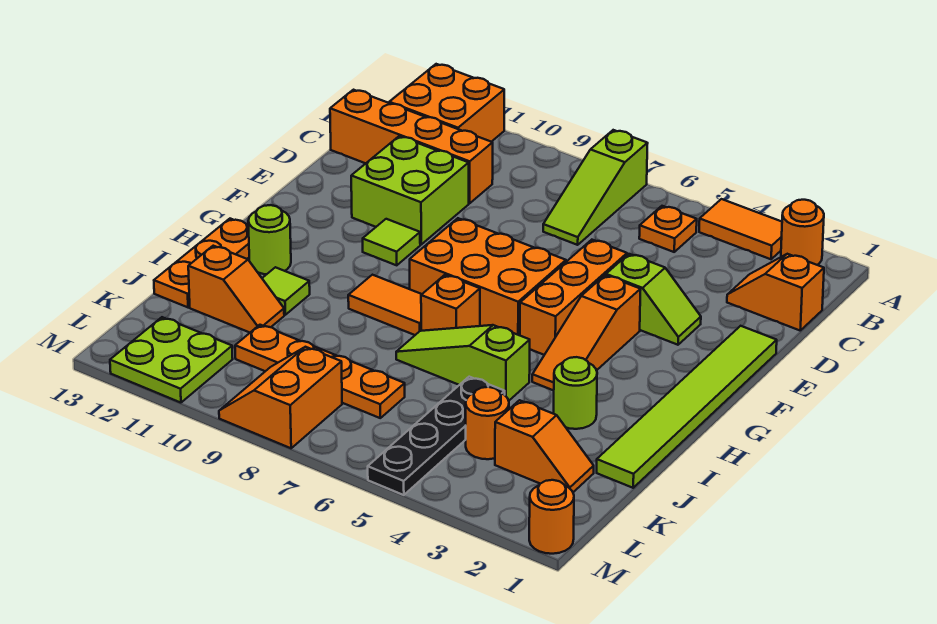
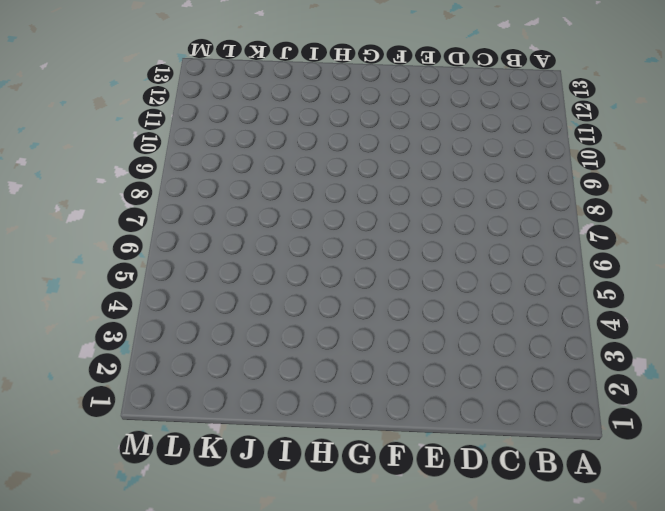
none -> orange 1x1 round brick [781,200,824,265]
none -> orange 1x2 tile [699,199,782,259]
none -> lime 1x3 slope [543,130,648,245]

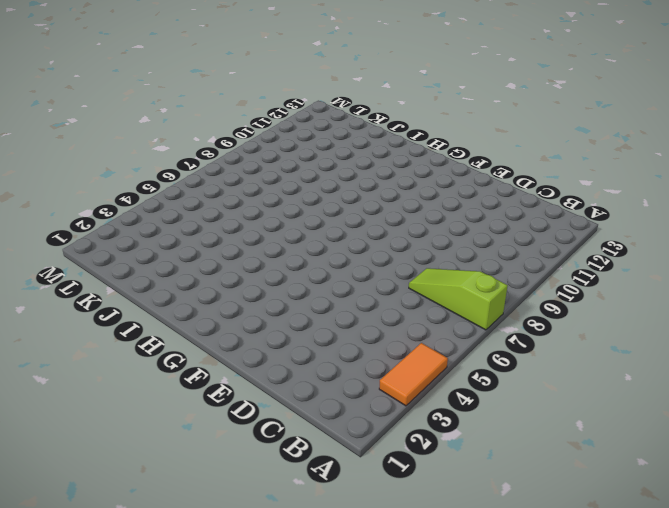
none -> orange 1x1 round brick [781,200,824,265]
none -> orange 2x2 brick [389,64,504,142]
none -> orange 1x1 plate [639,206,697,252]

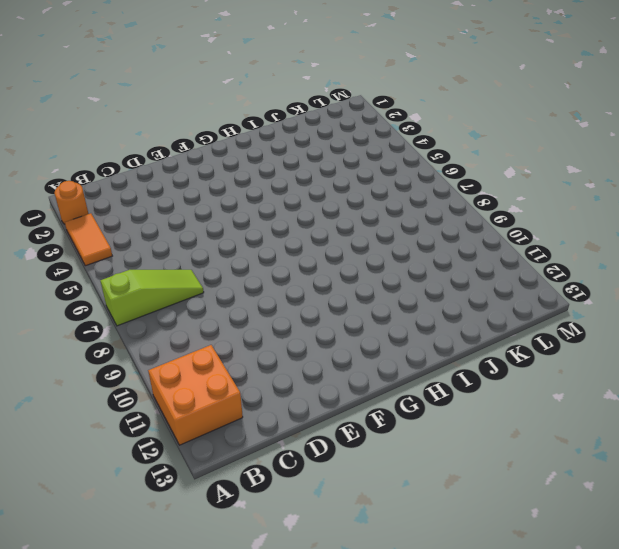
none -> orange 1x1 plate [639,206,697,252]
none -> orange 1x2 slope [727,254,824,330]
none -> orange 1x4 brick [330,90,493,203]

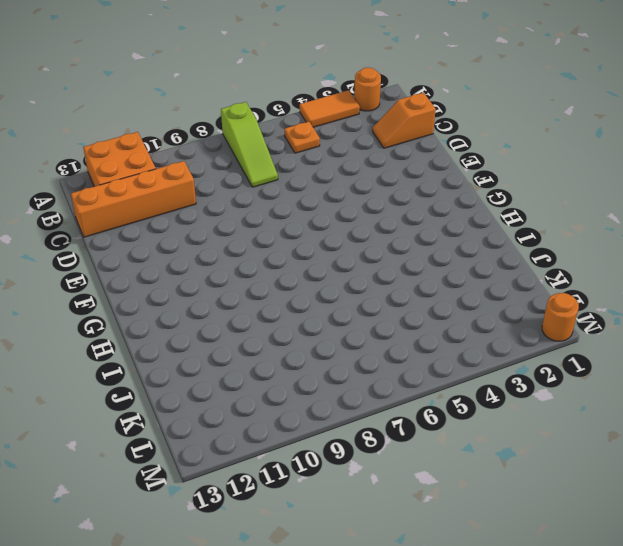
none -> lime 2x2 brick [351,136,469,244]
none -> lime 1x6 tile [597,326,777,488]
none -> lime 1x2 slope [606,254,701,345]

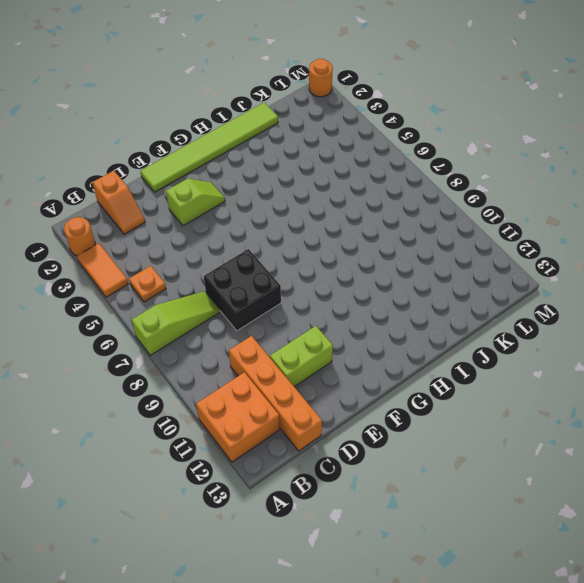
black 2x2 brick [204,249,281,331] -> none
lime 1x2 brick [270,326,333,387] -> lime 2x2 brick [351,136,469,244]
lime 1x2 slope [166,179,225,226] -> lime 1x2 slope turned to [606,254,701,345]
none -> orange 1x3 brick [520,240,627,355]
none -> orange 1x3 slope [532,275,641,391]
none -> orange 2x3 brick [410,218,566,335]

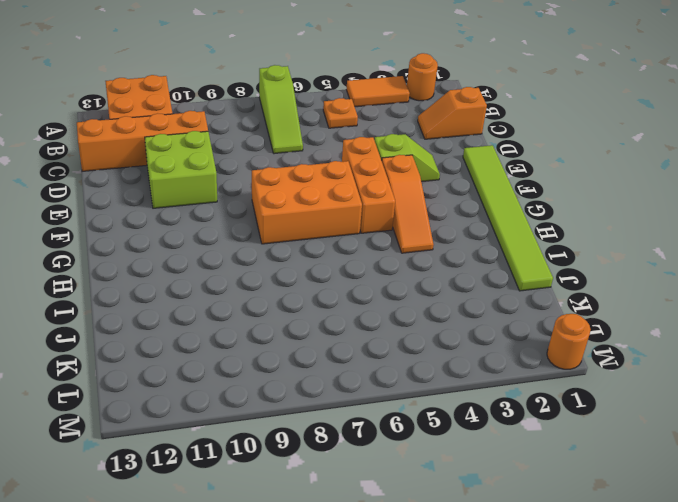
none -> lime 1x1 tile [363,219,420,265]
none -> orange 1x1 brick [421,275,480,331]
none -> orange 1x2 tile [348,275,422,335]

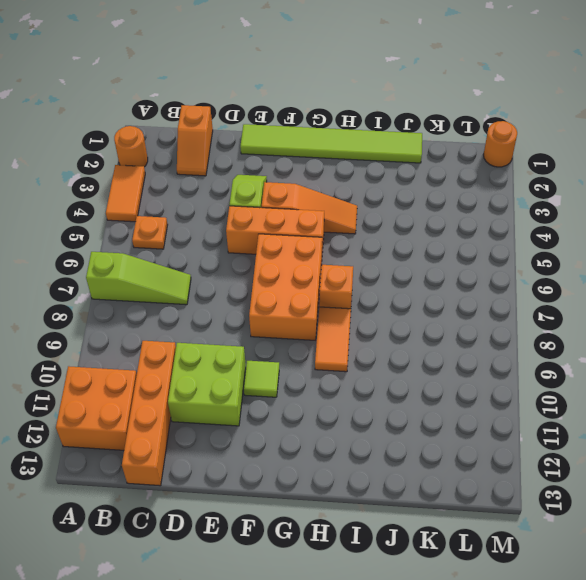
none -> lime 1x1 round brick [248,205,291,274]
none -> orange 1x3 plate [154,219,249,307]
none -> lime 1x1 round brick [554,357,597,429]

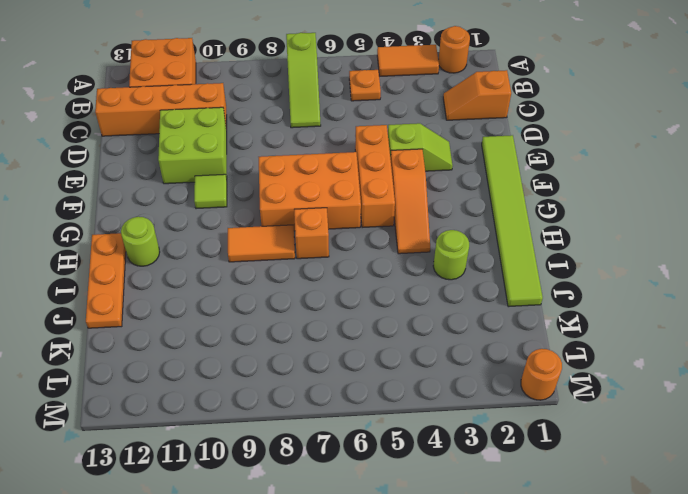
none -> lime 1x3 slope [396,325,530,401]
none -> lime 1x1 tile [262,267,310,315]
none -> black 1x4 plate [368,377,505,495]

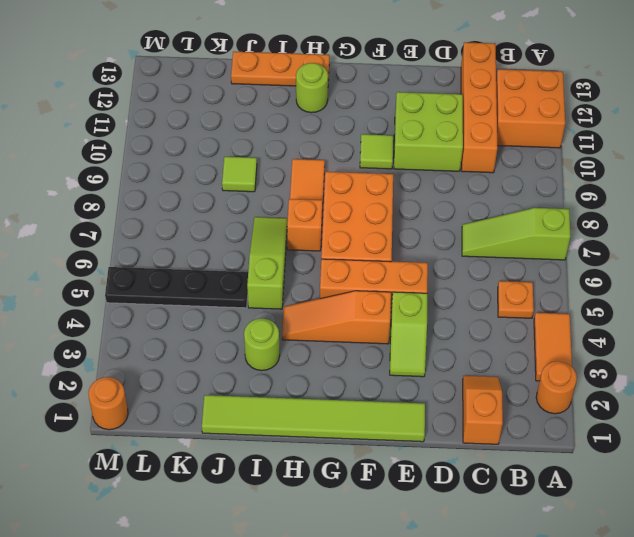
lime 1x1 tile [222,157,257,192] -> lime 1x1 tile moved to [262,267,310,315]
none -> orange 1x2 slope [188,246,284,333]
none -> orange 1x2 slope [495,400,594,492]
none -> orange 1x1 round brick [466,387,509,459]

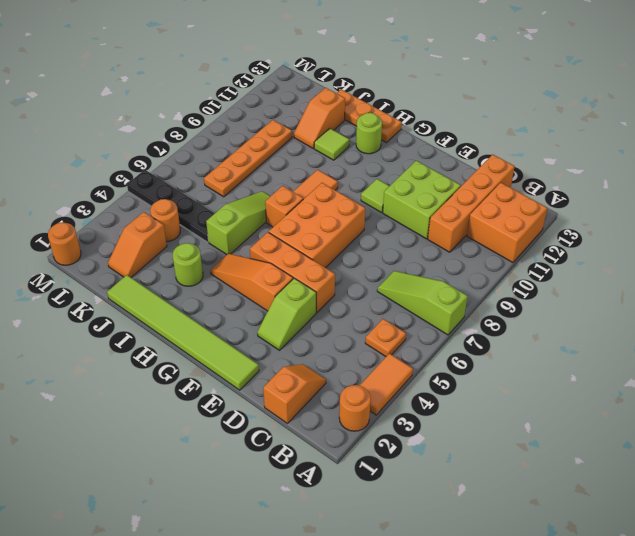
none -> orange 2x2 slope [219,347,342,448]
none -> lime 2x2 plate [110,317,233,403]

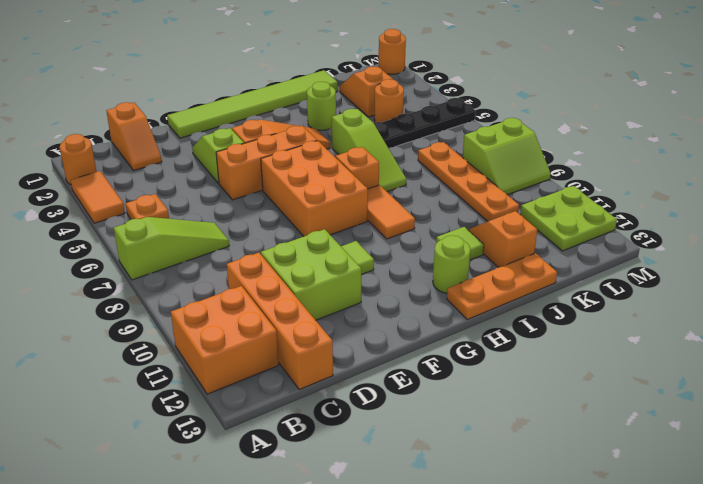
lime 2x2 slope [463,118,551,195] -> orange 2x2 slope [219,347,342,448]

